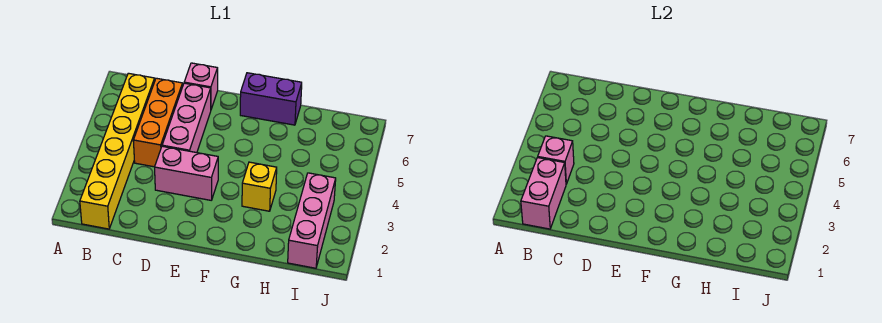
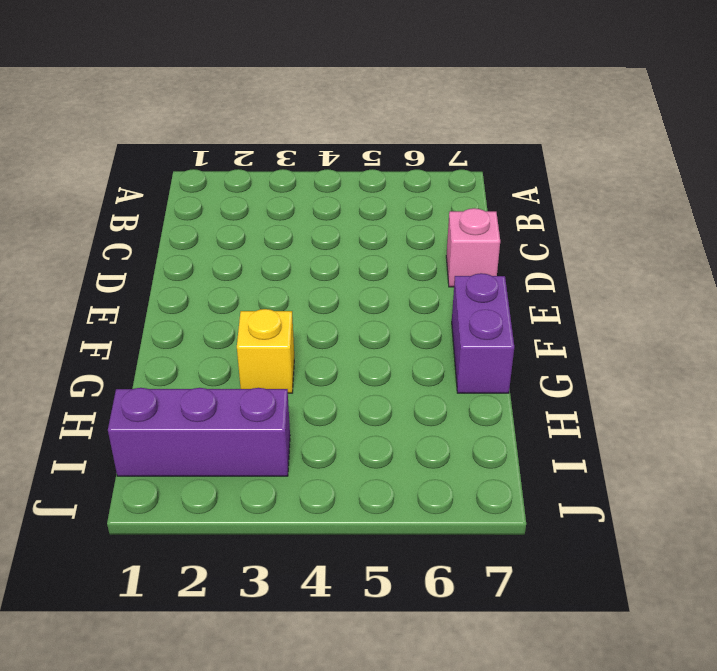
purple 1x3 brick [108,388,290,476] -> pink 1x3 brick [288,173,336,268]
none -> yellow 1x6 brick [80,73,155,229]
none -> orange 1x3 brick [133,78,183,167]

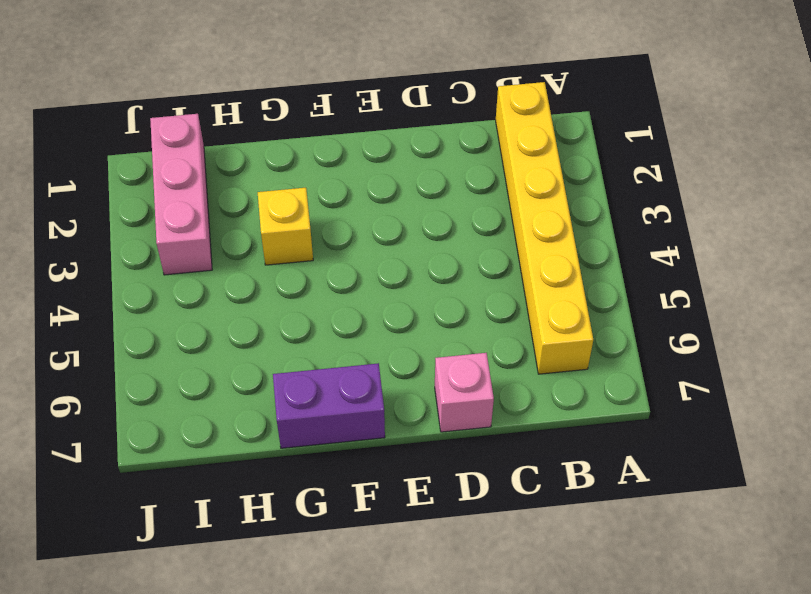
none -> orange 1x3 brick [133,78,183,167]
none -> pink 1x2 brick [155,146,218,200]

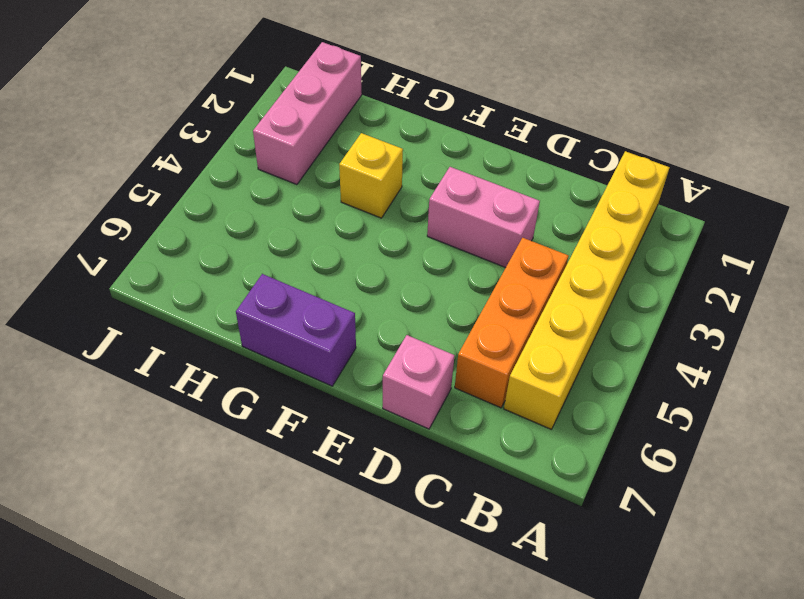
none -> pink 1x3 brick [162,83,211,153]
none -> pink 1x2 brick [521,158,566,229]

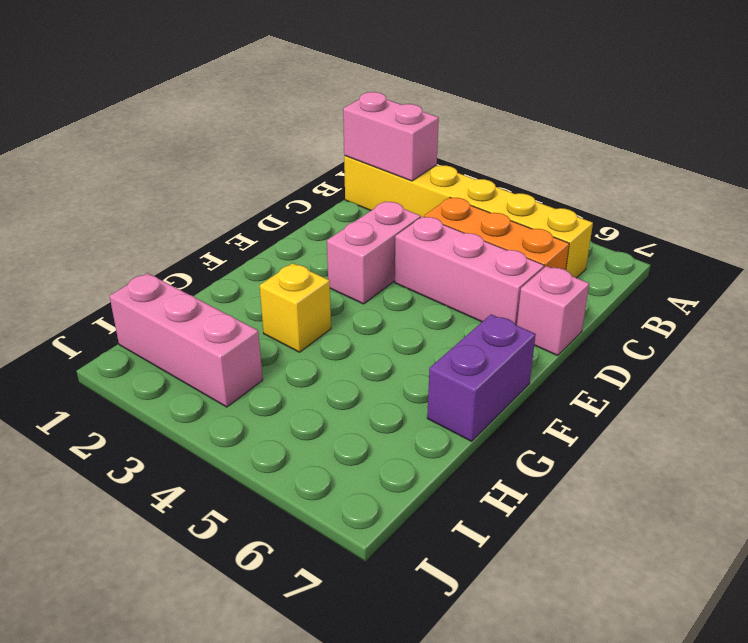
none -> pink 1x1 brick [538,136,574,184]

